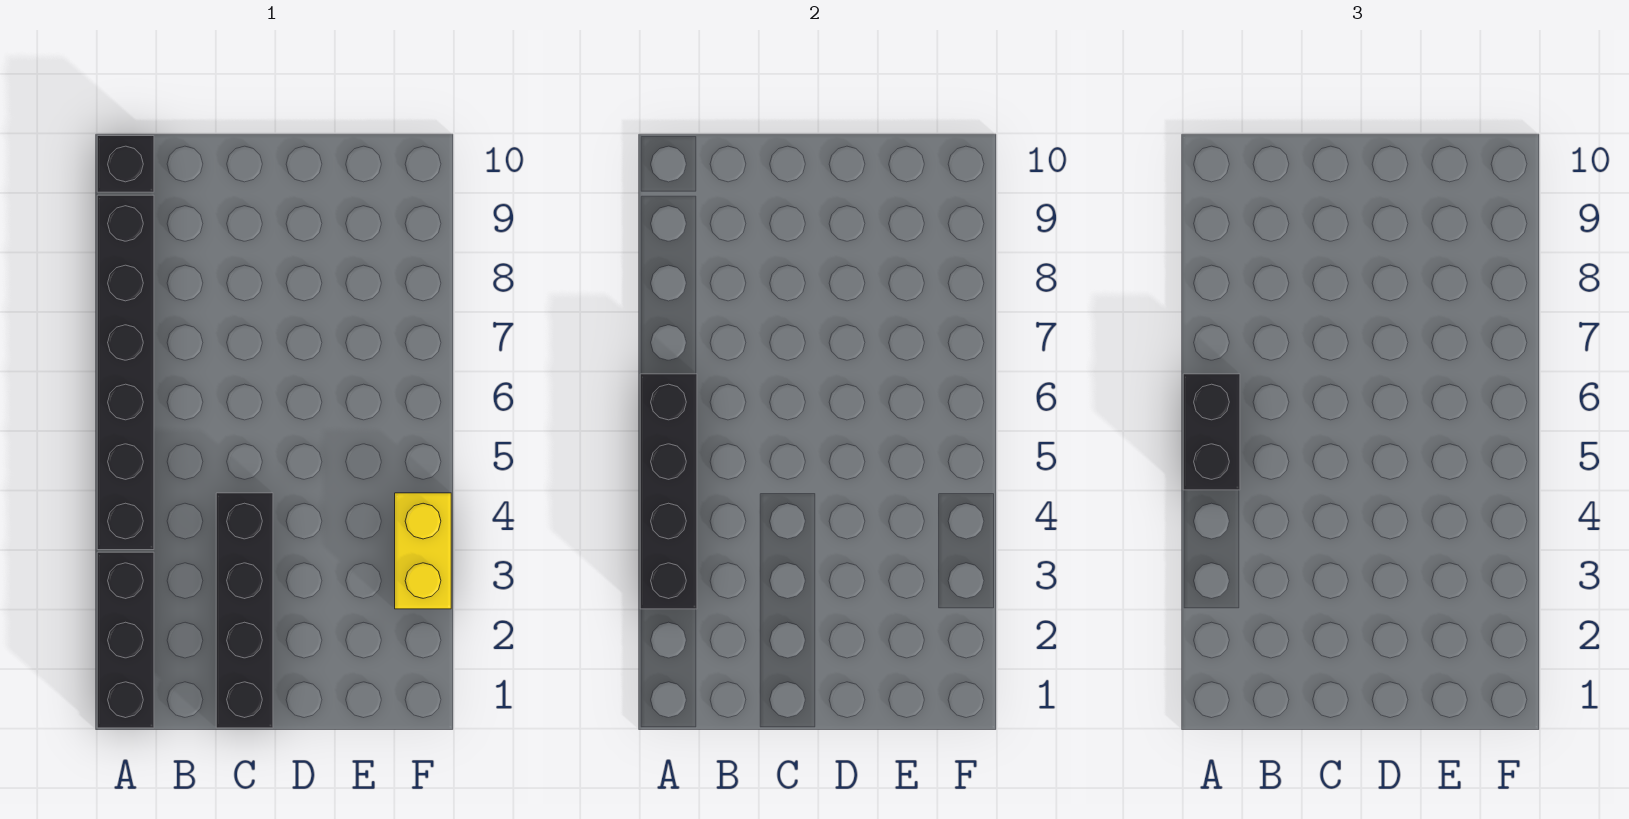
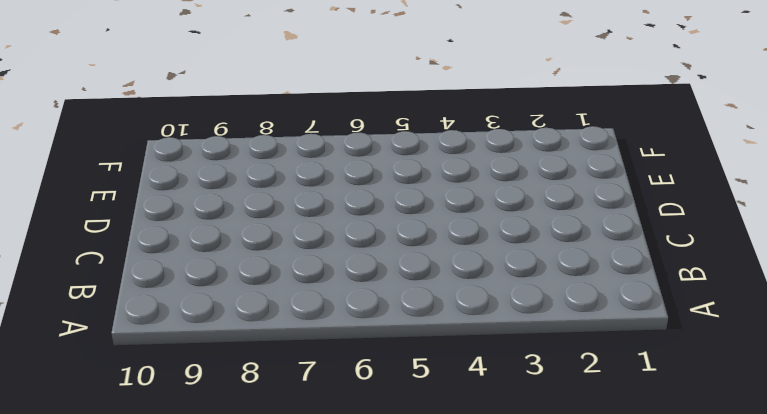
none -> black 1x3 brick [97,552,154,728]
none -> black 1x6 brick [97,195,154,550]

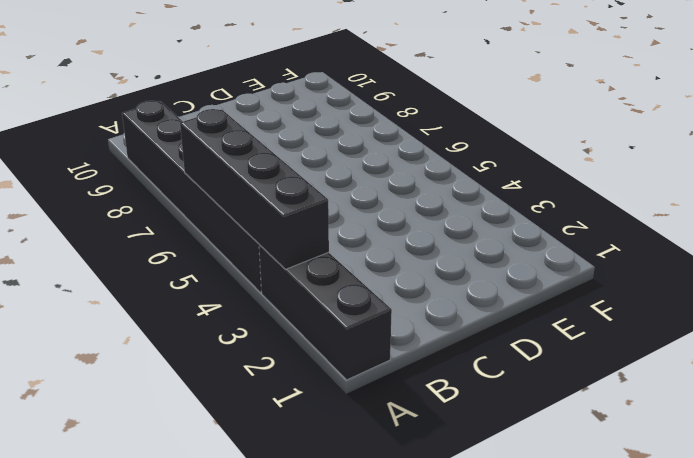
none -> black 1x1 brick [97,136,154,192]
none -> black 1x4 brick [216,493,273,728]

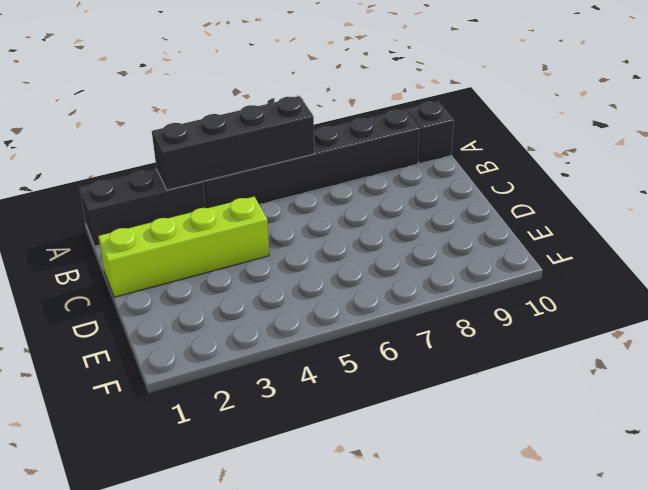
lime 1x4 brick [98,197,269,297] -> black 1x4 brick [216,493,273,728]
none -> yellow 1x2 brick [395,493,451,609]
none -> black 1x2 brick [1183,374,1240,490]

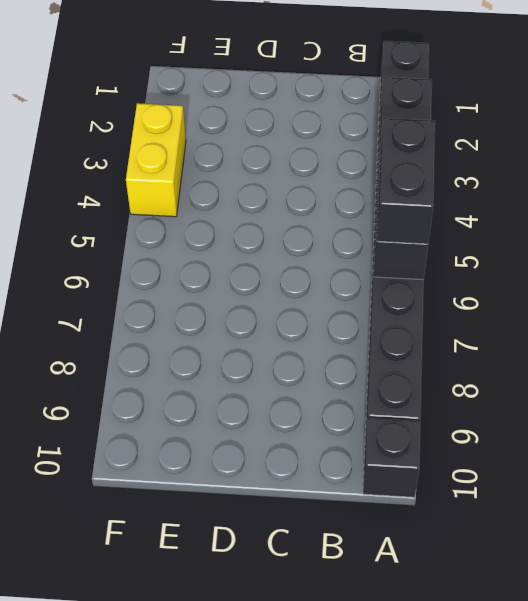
none -> black 1x4 brick [216,493,273,728]

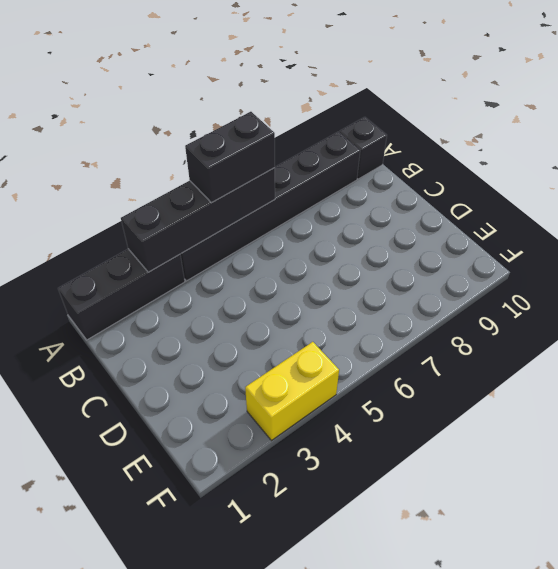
none -> black 1x4 brick [216,493,273,728]

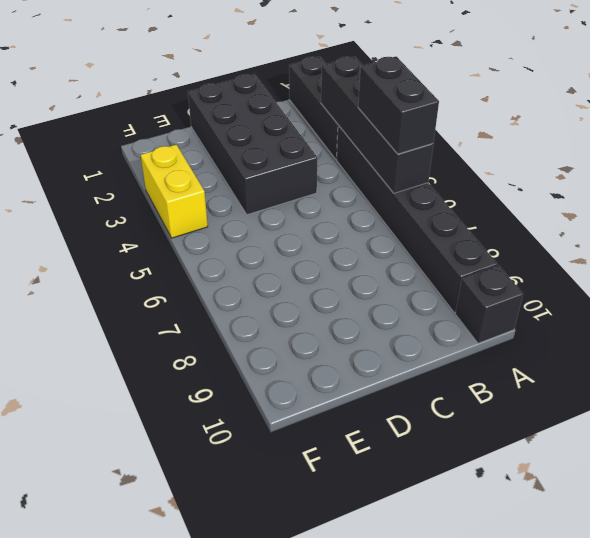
black 2x4 brick [188,74,317,215] -> black 1x4 brick [216,493,273,728]

